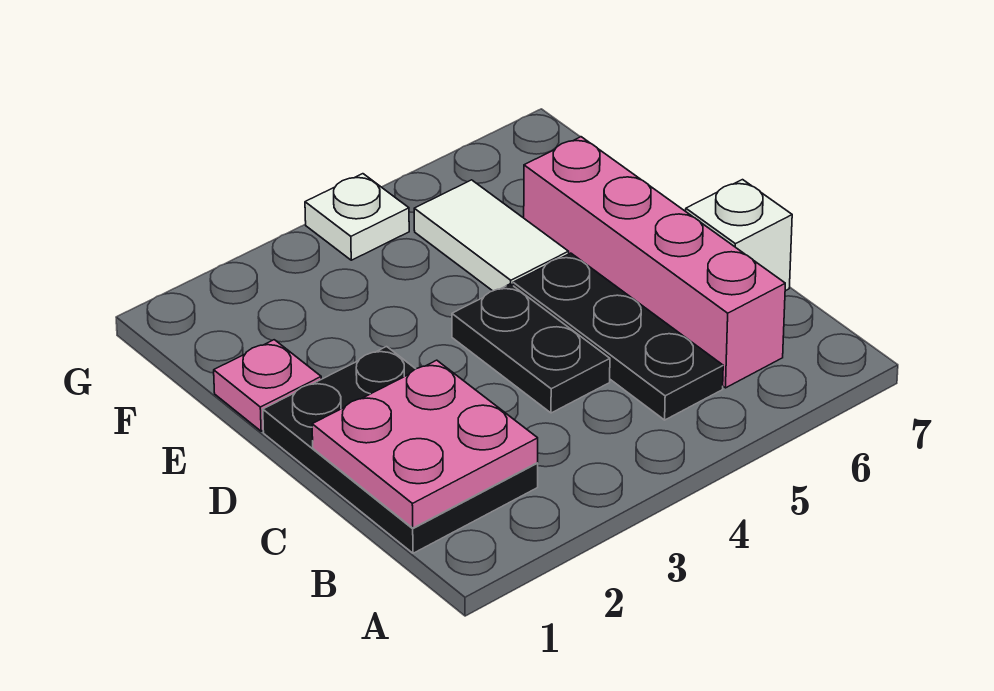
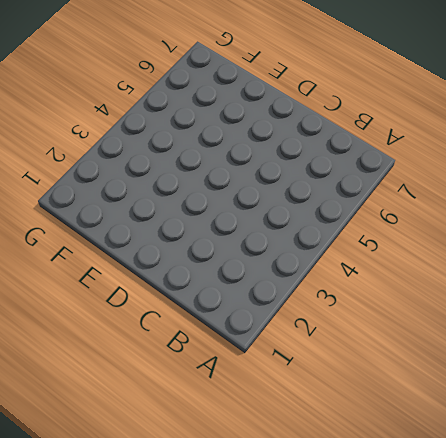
none -> black 2x3 plate [263,347,538,553]
none -> black 1x3 plate [513,253,723,420]

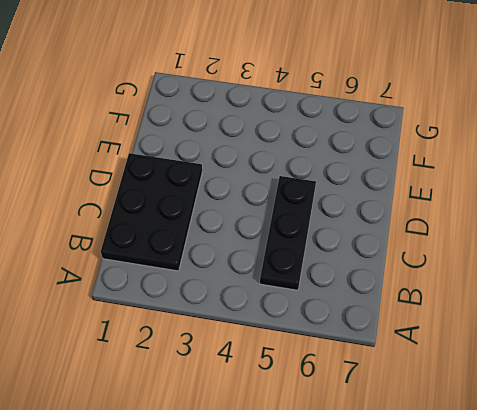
none -> pink 1x4 brick [524,137,785,388]
none -> black 1x2 plate [452,284,610,413]

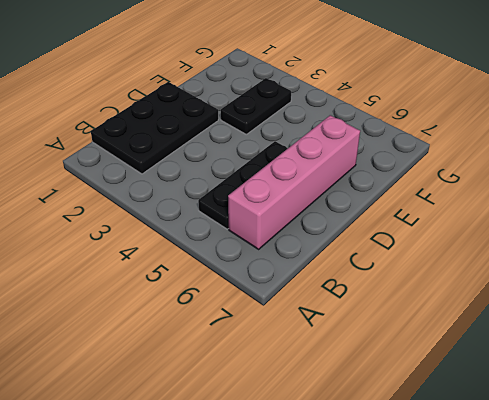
black 1x2 plate [221,78,291,134] -> black 1x2 plate moved to [452,284,610,413]
none -> white 1x1 brick [686,180,792,291]
none -> pink 1x1 plate [214,340,321,431]

